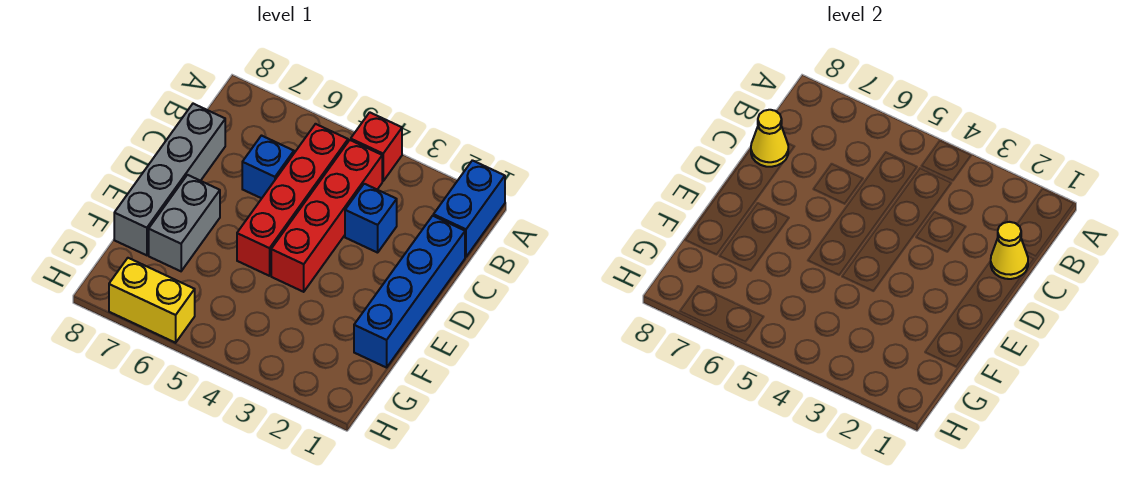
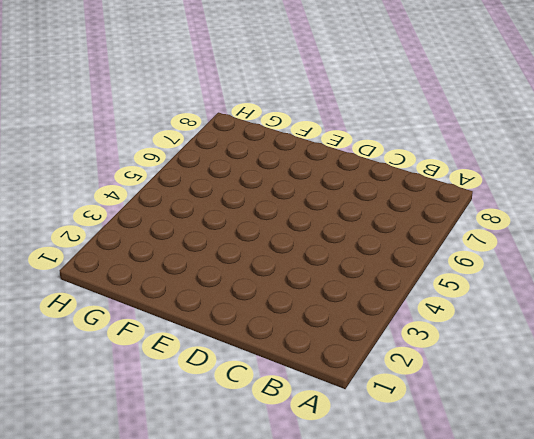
none -> blue 1x2 brick [433,160,505,257]
none -> red 1x1 brick [351,112,402,181]
none -> red 1x4 brick [271,140,382,292]

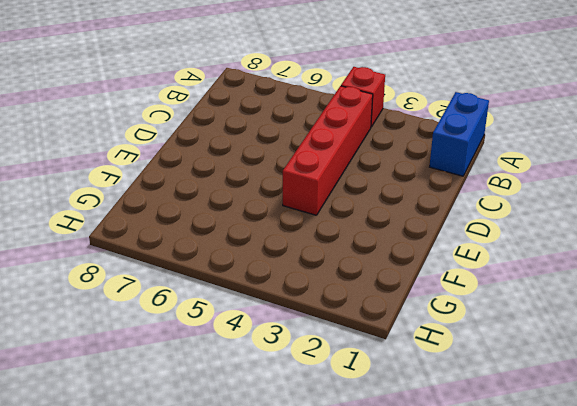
none -> red 1x4 brick [237,124,348,276]
none -> blue 1x4 brick [354,216,465,368]
none -> blue 1x1 brick [345,184,397,253]

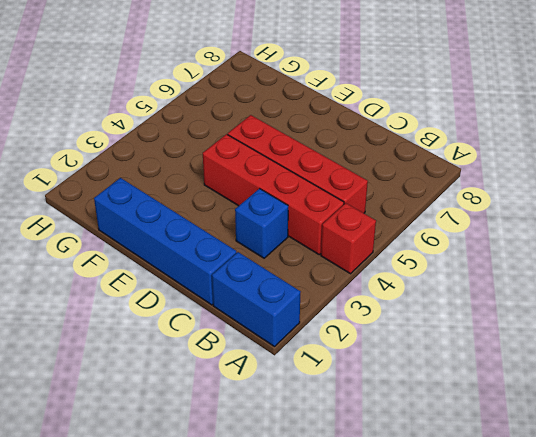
none -> blue 1x1 brick [242,136,294,198]
none -> grey 1x4 brick [114,104,225,255]
none -> grey 1x2 brick [149,175,220,271]

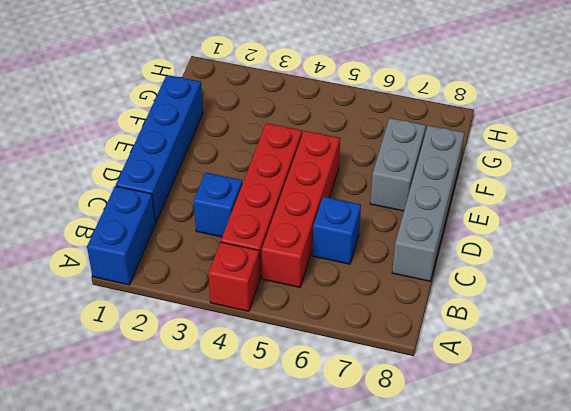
none -> yellow 1x2 brick [109,258,195,343]
none -> yellow 1x1 cone [991,222,1028,279]
none -> yellow 1x1 cone [751,110,788,167]

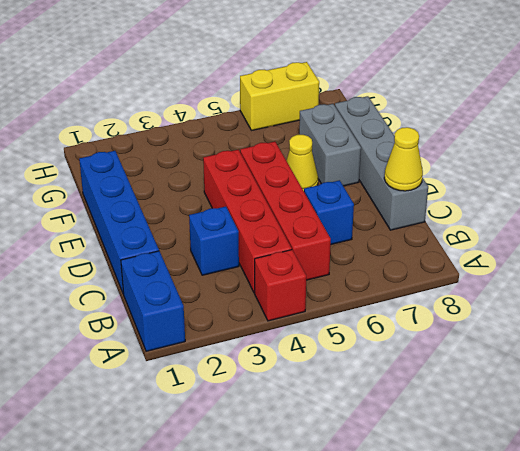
yellow 1x1 cone [286,135,318,191] -> yellow 1x1 cone moved to [991,222,1028,279]

